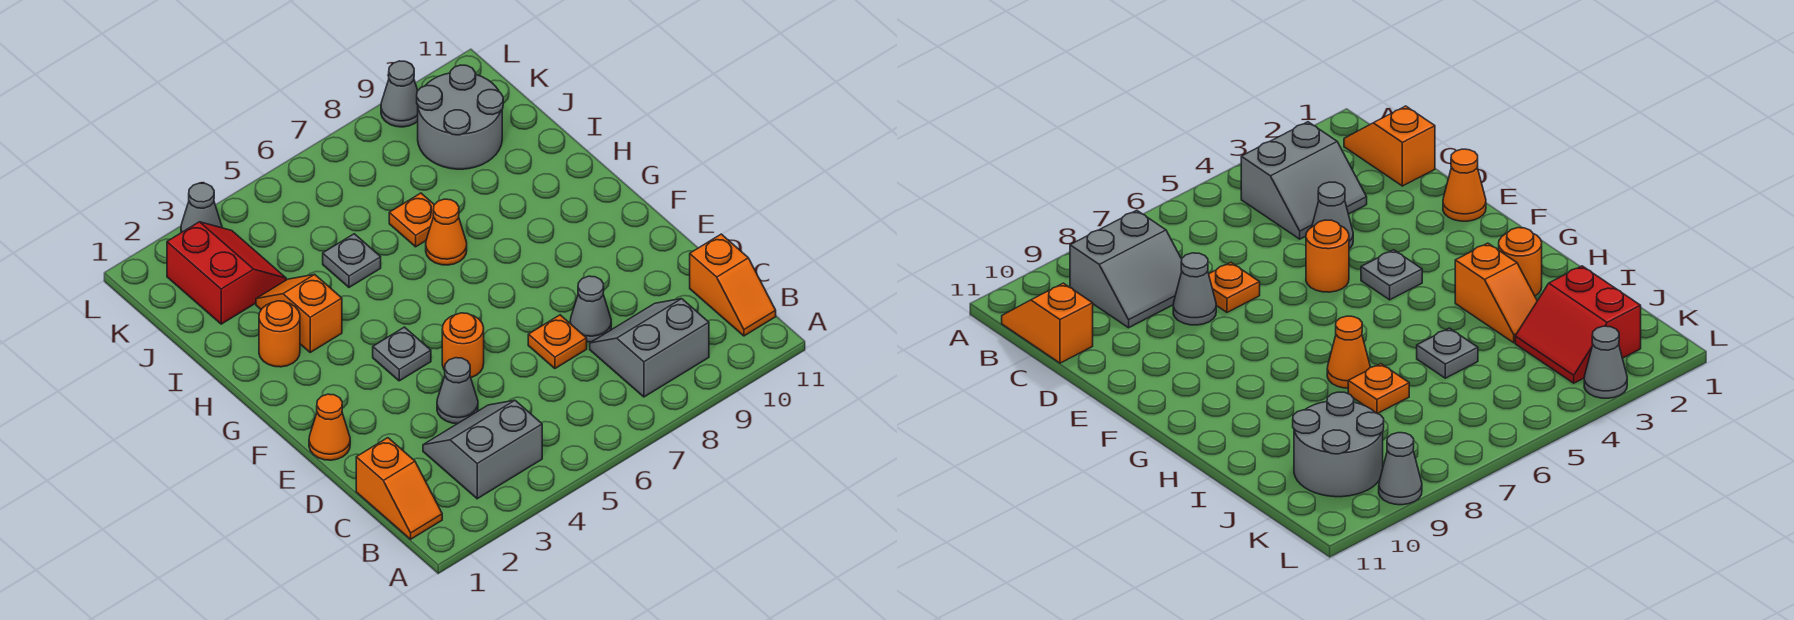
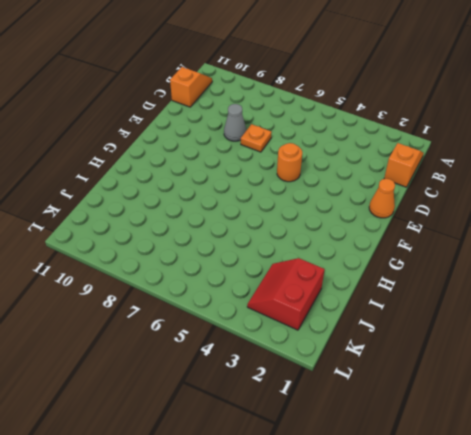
none -> grey 2x2 slope [423,400,542,499]
none -> grey 2x2 slope [590,299,709,397]
none -> grey 1x1 cone [437,358,478,424]

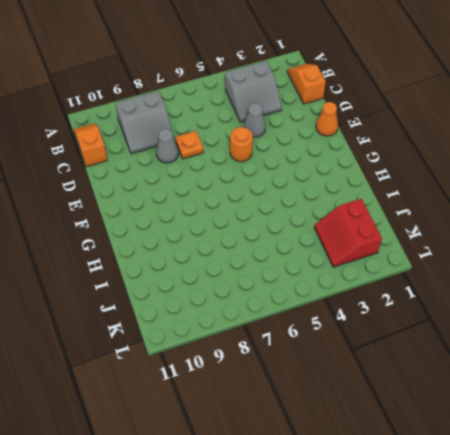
none -> grey 1x1 plate [373,327,431,381]
none -> orange 1x1 round brick [259,301,300,367]
none -> orange 1x2 slope [256,274,342,352]

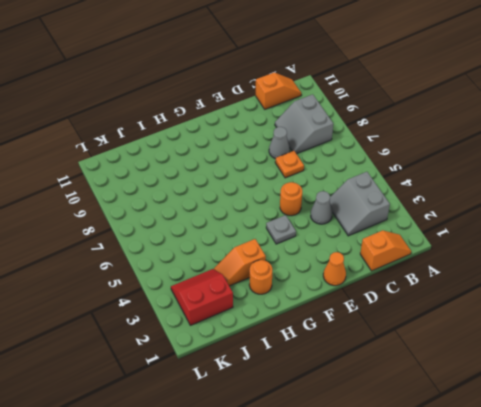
none -> orange 1x1 cone [426,199,467,265]
none -> grey 1x1 plate [323,234,381,287]
none -> orange 1x1 plate [389,193,434,247]

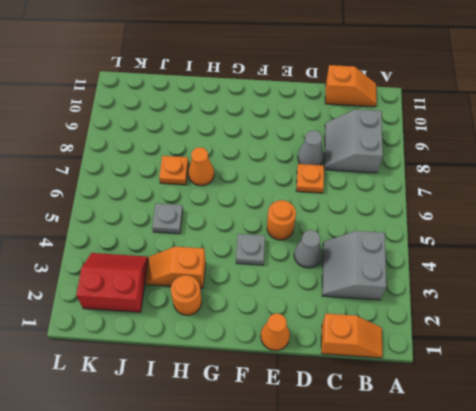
none -> grey 2x2 round brick [417,65,503,169]
none -> grey 1x1 cone [181,183,222,233]
none -> grey 1x1 cone [381,61,418,127]

